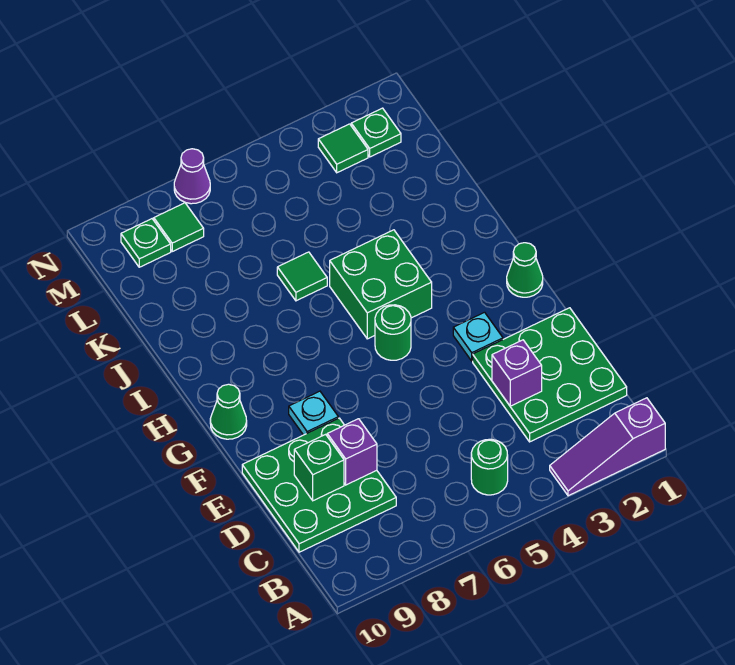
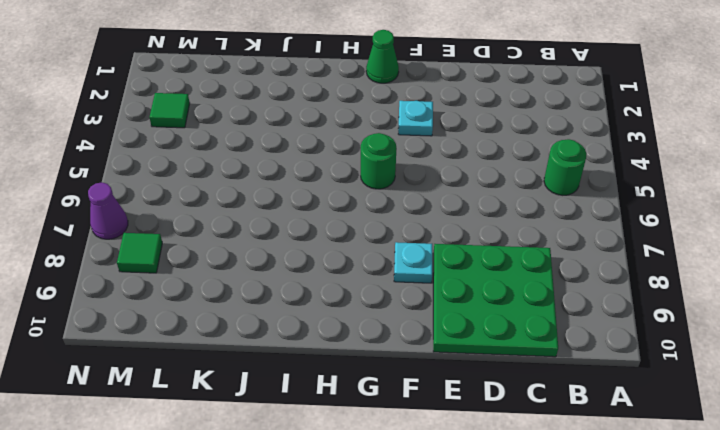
none -> purple 1x3 slope [550,398,665,496]
none -> green 3x3 plate [473,308,627,442]
none -> green 1x1 cone [210,384,247,439]

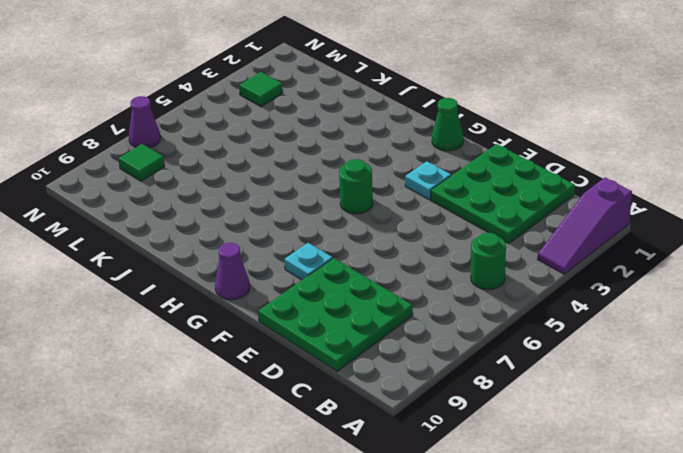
purple 1x1 cone [215,243,250,300] -> green 1x1 cone [210,384,247,439]
none -> green 2x2 brick [330,230,432,339]
none -> green 1x1 tile [277,252,327,301]
none -> green 1x1 plate [351,108,401,157]

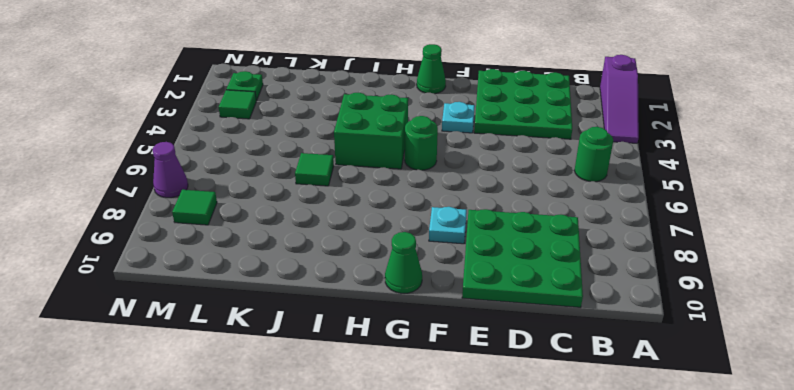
none -> green 1x1 plate [121,219,171,267]
none -> purple 1x1 brick [492,340,542,406]
none -> purple 1x1 brick [327,419,377,485]

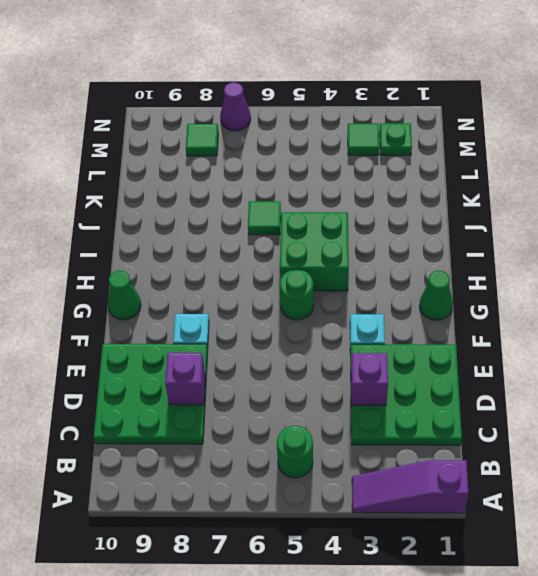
none -> green 1x1 plate [121,219,171,267]
none -> green 1x1 brick [294,434,344,501]

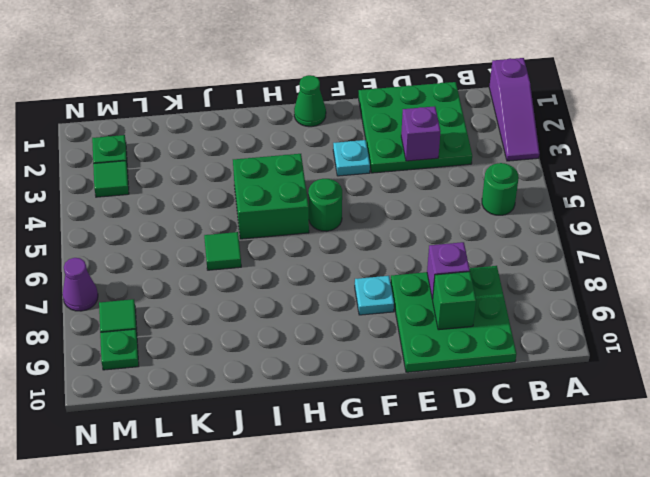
none -> green 1x1 cone [210,384,247,439]

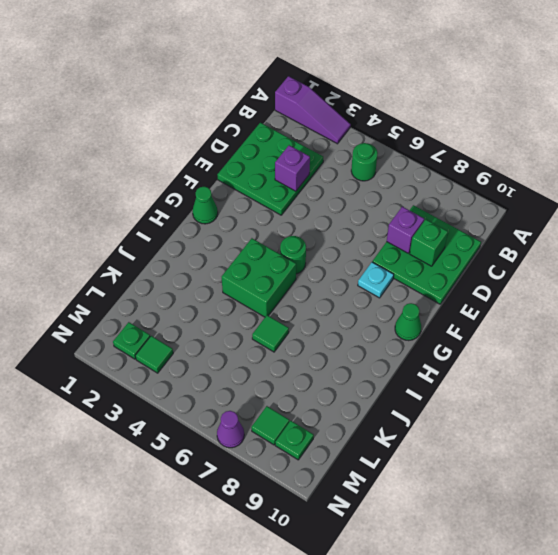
none -> cyan 1x1 plate [453,312,503,361]

